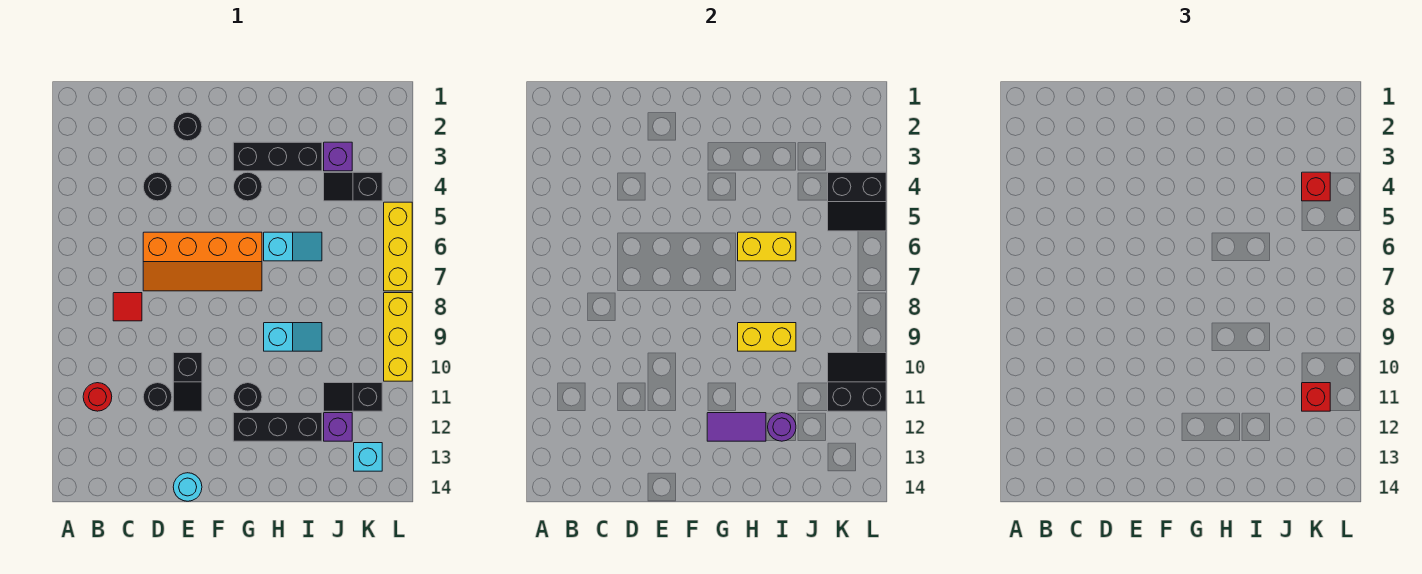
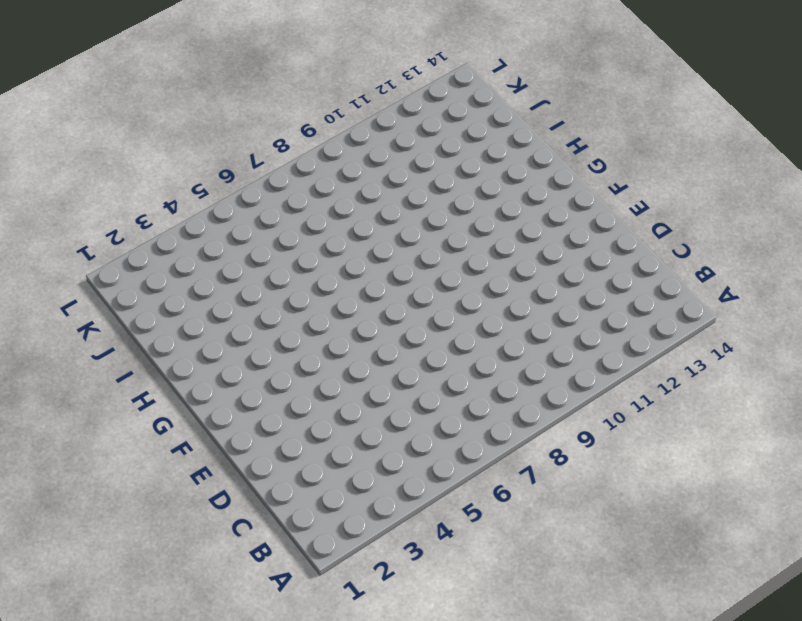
none -> red 1x1 round brick [83,383,112,411]
none -> red 1x1 tile [113,293,142,321]
none -> black 1x1 round brick [143,172,172,201]

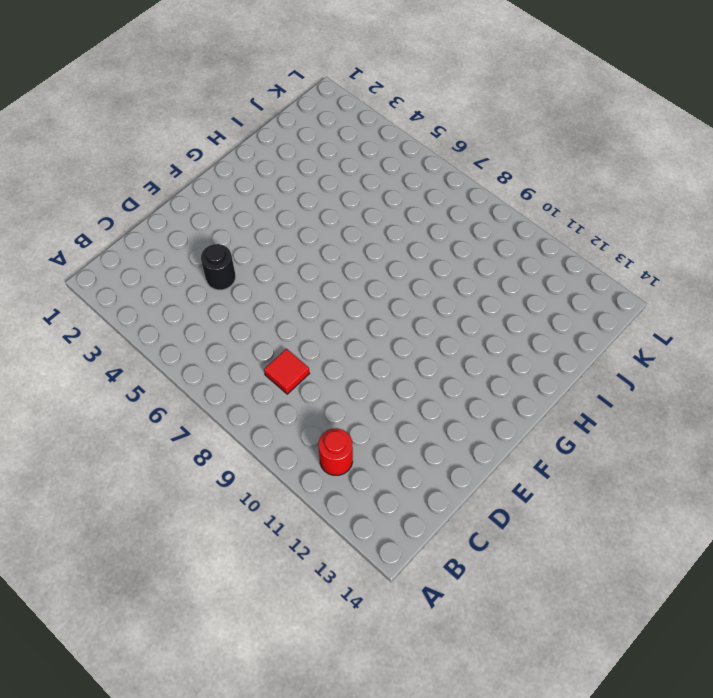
none -> orange 2x4 slope [143,232,262,291]
none -> black 1x1 round brick [143,383,172,411]
none -> black 1x1 round brick [173,112,202,141]

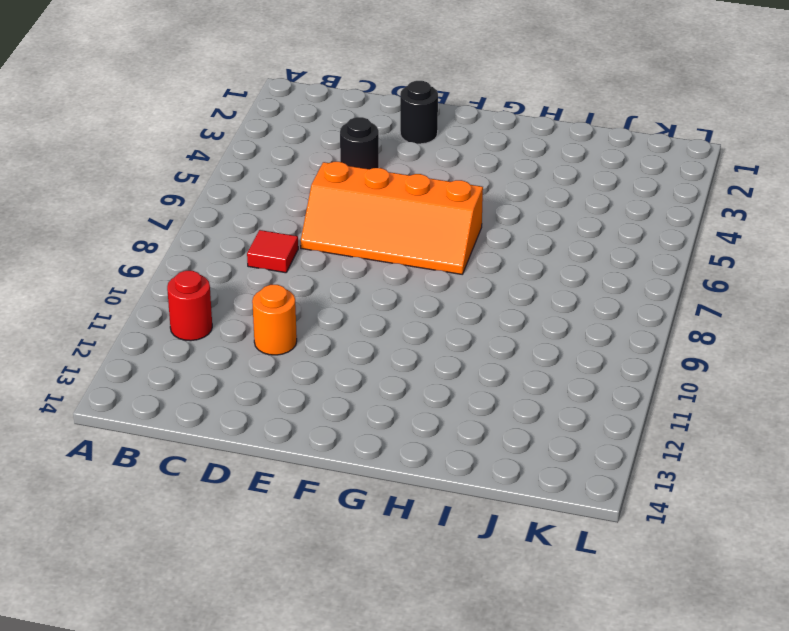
orange 1x1 round brick [252,285,297,355] -> black 1x1 round brick [143,383,172,411]
none -> black 1x2 slope [173,353,202,411]
none -> cyan 1x1 round brick [173,473,202,501]
none -> black 1x3 brick [233,142,322,171]

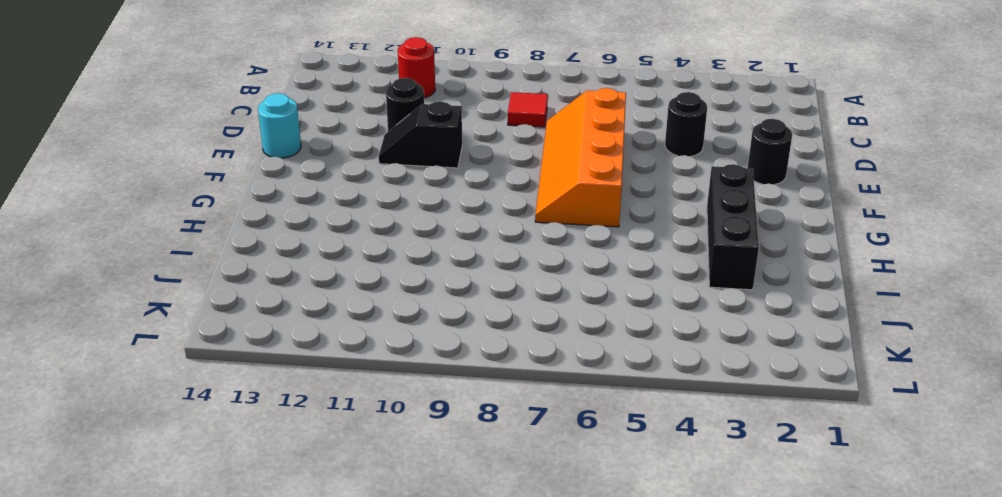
none -> black 1x1 round brick [233,172,262,201]
none -> black 1x1 round brick [234,383,262,411]
none -> black 1x3 brick [233,413,322,441]

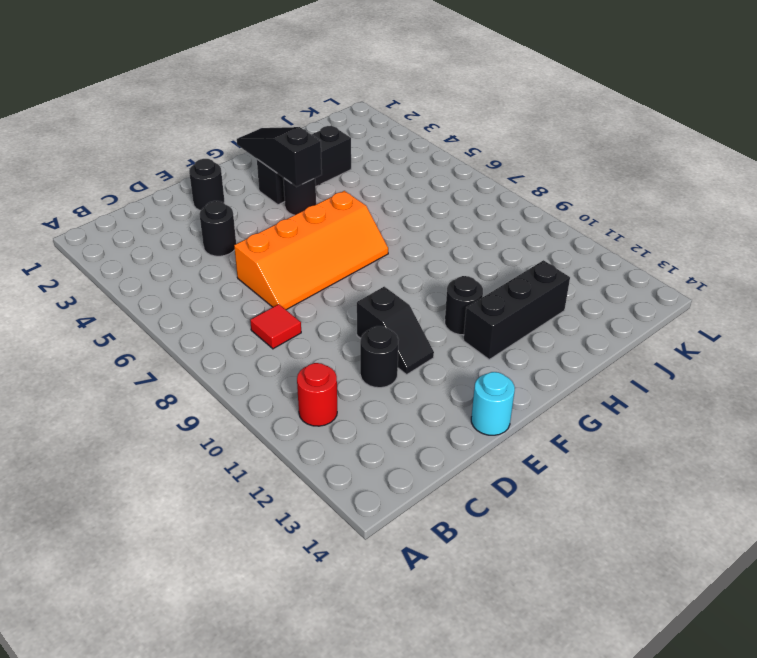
black 1x3 slope [237,127,322,187] -> none
none -> cyan 1x2 slope [264,232,322,261]
none -> cyan 1x2 slope [264,323,322,351]
none -> purple 1x1 brick [324,142,352,171]

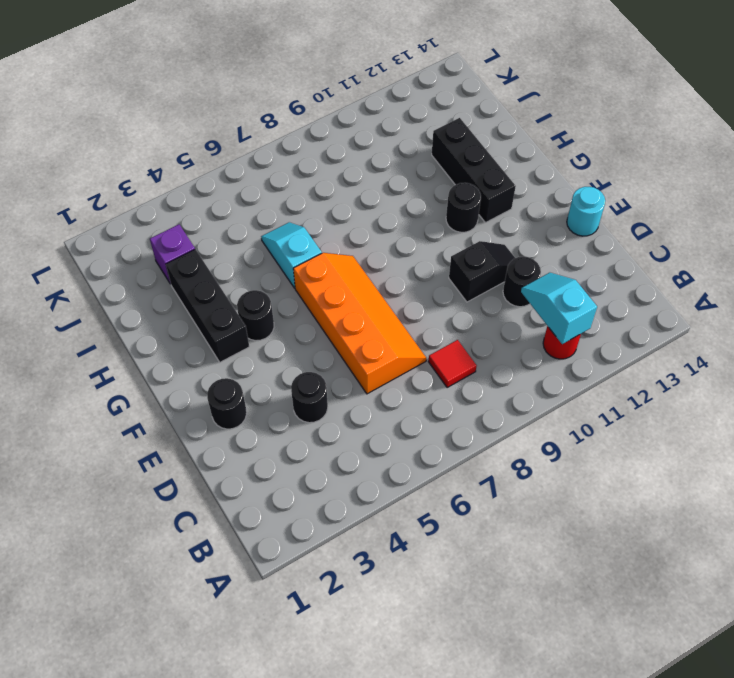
cyan 1x2 slope [521,273,597,344] -> cyan 1x2 slope moved to [264,323,322,351]
none -> black 1x2 slope [324,172,382,201]
none -> black 1x2 slope [324,383,382,411]
none -> purple 1x1 brick [324,413,352,441]

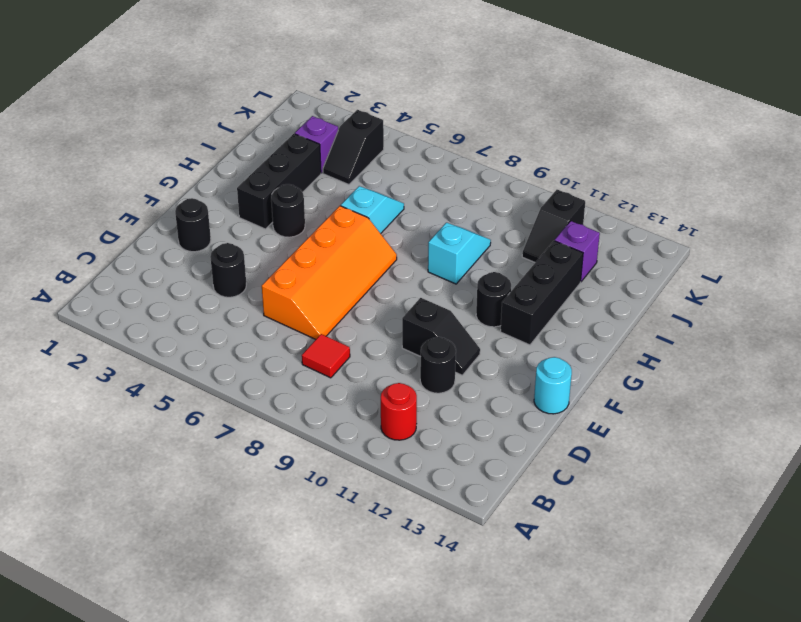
none -> cyan 1x1 brick [354,443,382,471]
none -> yellow 1x3 brick [384,202,412,291]
none -> yellow 1x3 brick [384,293,412,381]

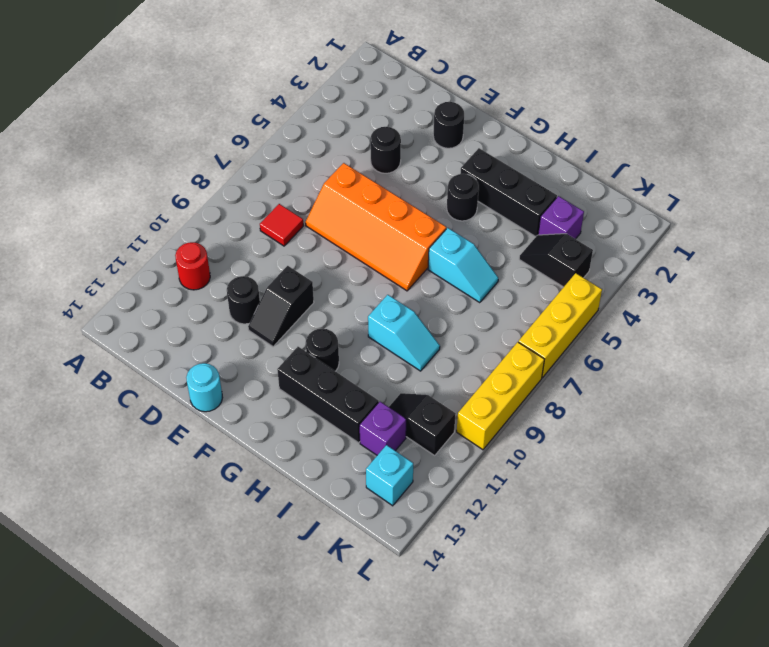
none -> purple 1x2 tile [707,413,766,441]
none -> yellow 1x2 brick [738,232,796,261]
none -> yellow 1x2 brick [738,323,796,351]

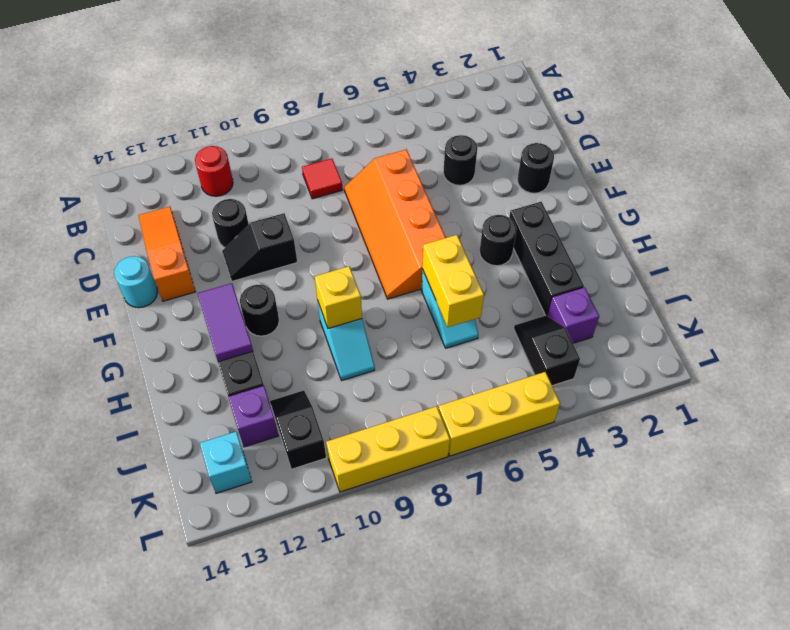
orange 1x3 slope [138,207,196,301] -> none
yellow 1x1 brick [315,266,362,329] -> yellow 1x2 brick [738,323,796,351]
none -> purple 1x1 round brick [768,413,796,441]
none -> black 2x2 slope [828,172,886,231]
none -> black 2x2 slope [828,353,886,411]

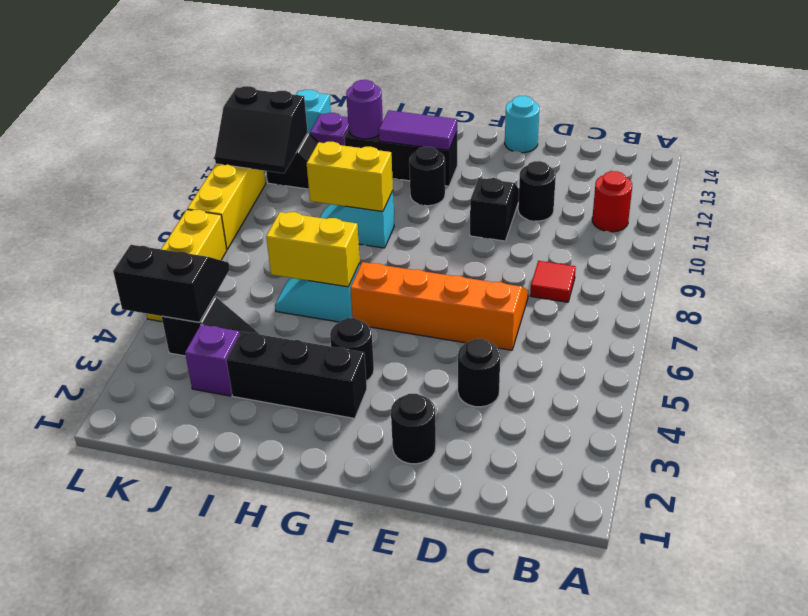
none -> red 1x1 brick [1302,172,1330,201]
none -> red 1x1 brick [1302,383,1330,411]

